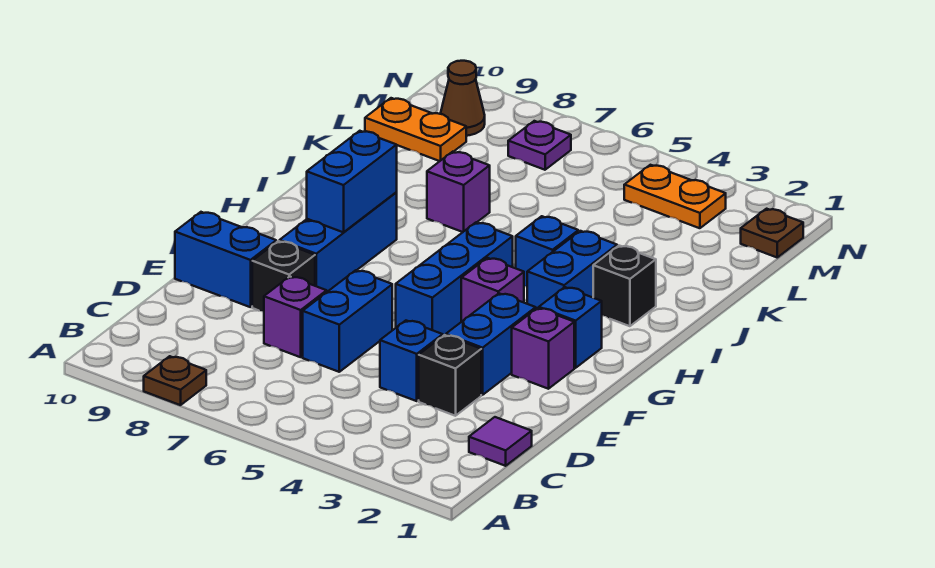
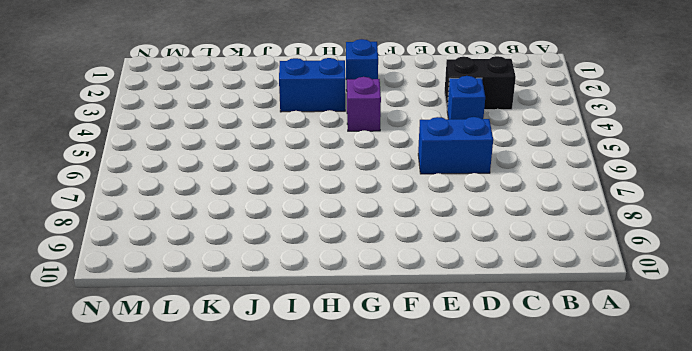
black 1x2 brick [445,56,516,110] -> black 1x1 brick [419,335,481,416]
none -> brown 1x1 plate [144,356,206,405]
none -> purple 1x1 tile [469,417,532,466]
none -> purple 1x1 brick [264,277,327,357]

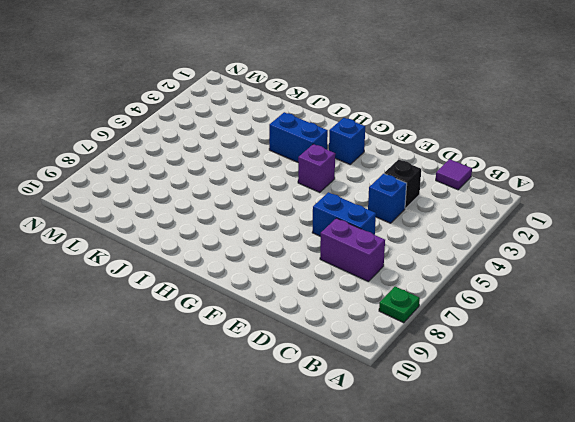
green 1x1 plate [379,286,420,323] -> brown 1x1 plate [144,356,206,405]
purple 1x2 brick [320,218,385,281] -> purple 1x1 brick [264,277,327,357]
none -> blue 1x2 brick [446,293,536,395]
none -> black 1x1 brick [252,241,315,312]
none -> blue 1x2 brick [175,212,276,307]

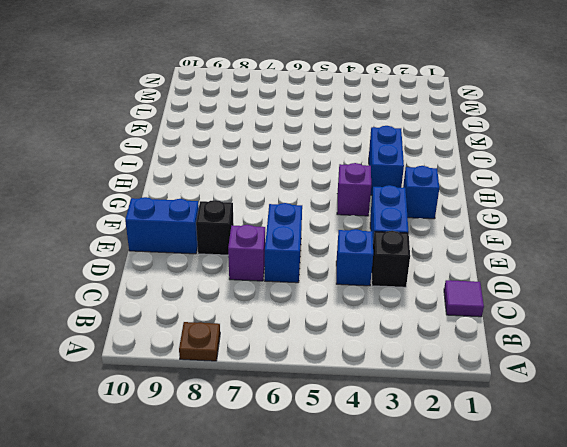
none -> purple 1x1 brick [512,308,574,389]
none -> blue 1x3 brick [396,223,513,336]
none -> blue 1x3 brick [280,193,397,292]

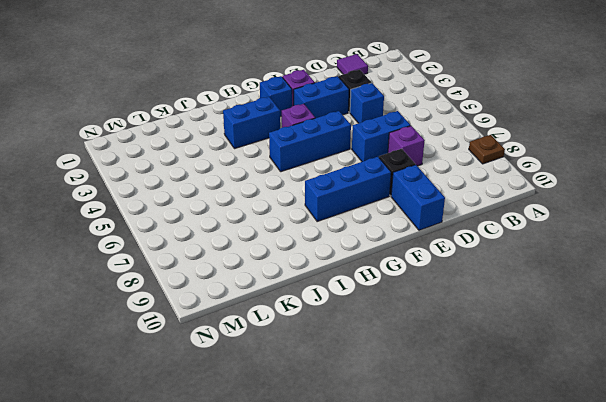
none -> black 1x1 brick [593,246,656,326]
none -> blue 1x1 brick [516,216,578,287]
none -> purple 1x1 brick [427,152,490,232]

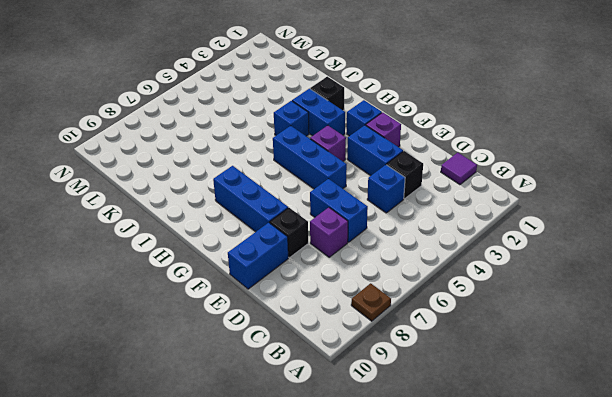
none -> purple 1x1 brick [427,152,490,232]
none -> orange 1x2 plate [365,98,466,161]
none -> brown 1x1 plate [741,209,803,257]

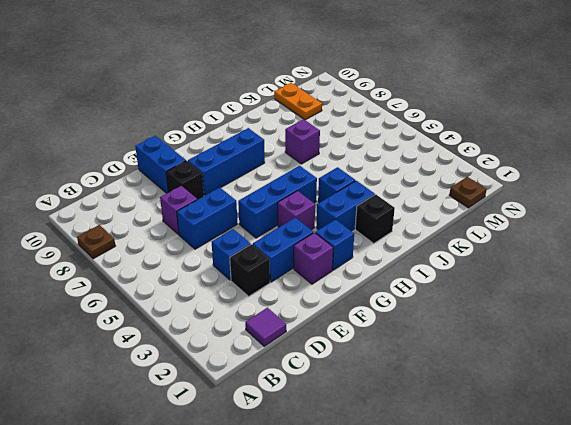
none -> orange 1x2 plate [624,165,726,228]
none -> purple 1x1 plate [508,121,571,170]
none -> brown 1x1 cone [440,61,485,136]

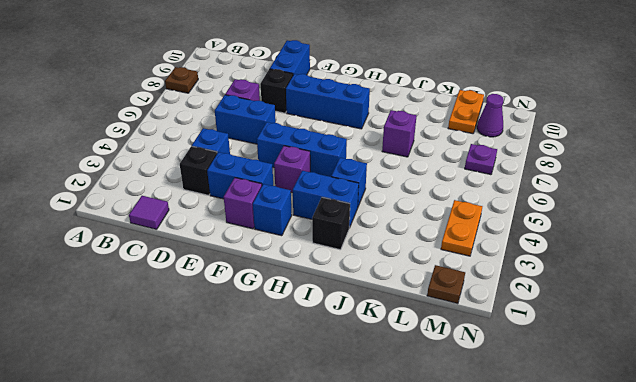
purple 1x1 cone [477,94,504,137] -> brown 1x1 cone [440,61,485,136]
none -> blue 1x2 brick [307,131,397,232]

